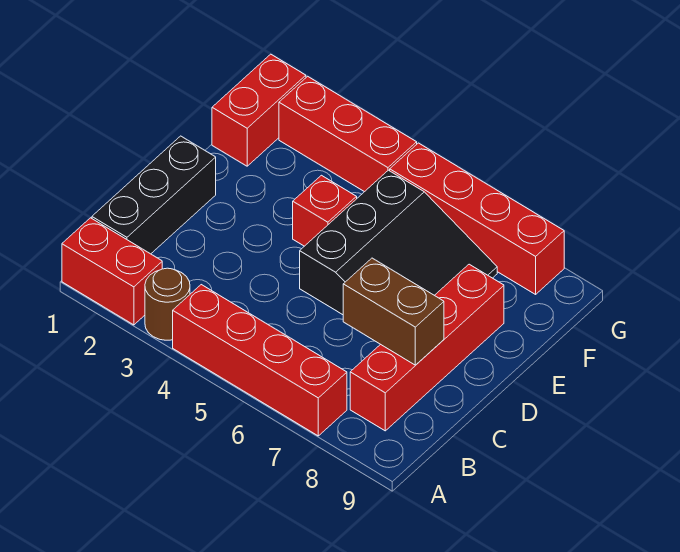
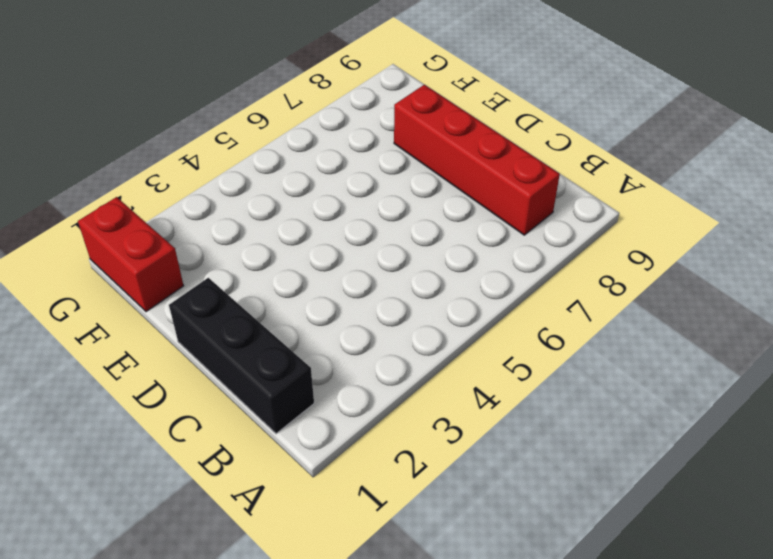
none -> red 1x2 brick [62,218,162,325]
none -> brown 1x1 round brick [145,268,190,340]

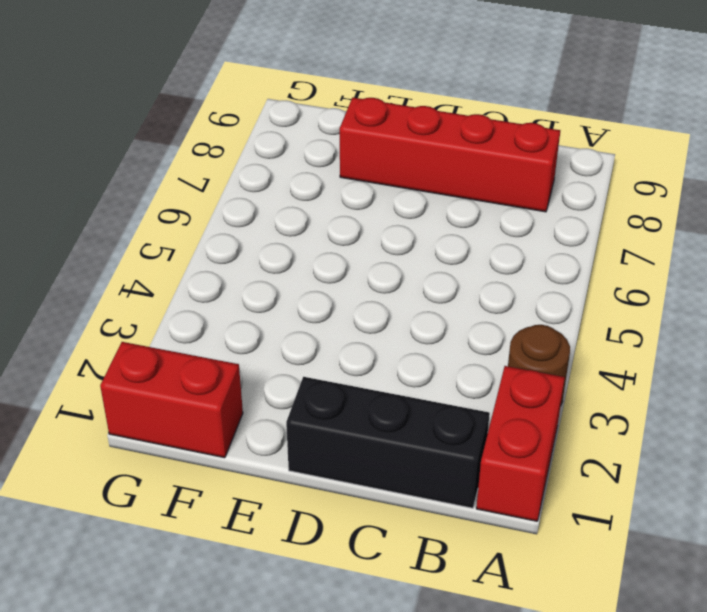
none -> red 1x4 brick [173,285,347,436]
none -> black 3x3 slope [300,170,497,315]

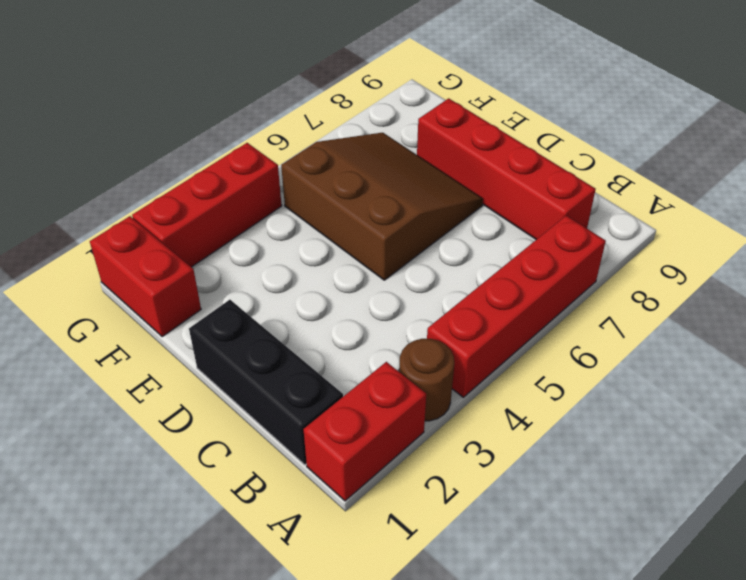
brown 3x3 slope [281,133,483,280] -> black 3x3 slope [300,170,497,315]
none -> red 1x1 brick [293,175,357,246]
none -> red 1x4 brick [390,143,564,294]

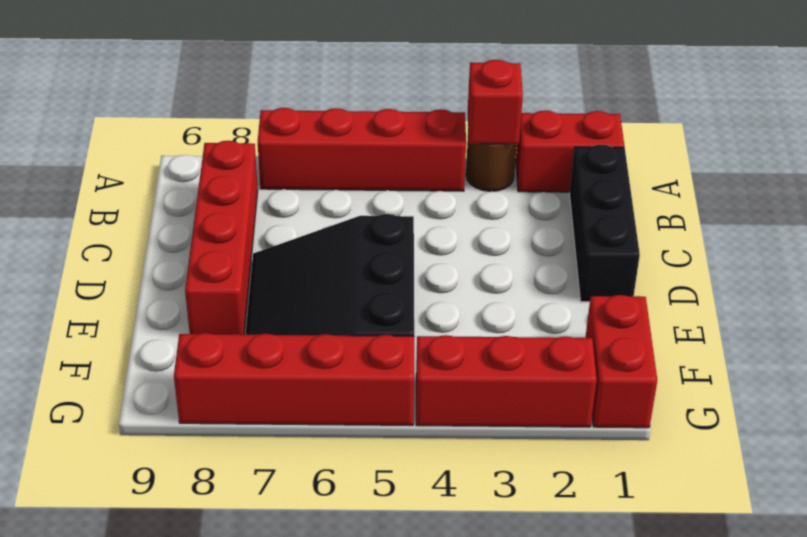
red 1x1 brick [468,60,523,144] -> red 1x1 brick moved to [293,175,357,246]
none -> brown 1x2 brick [343,258,444,365]

